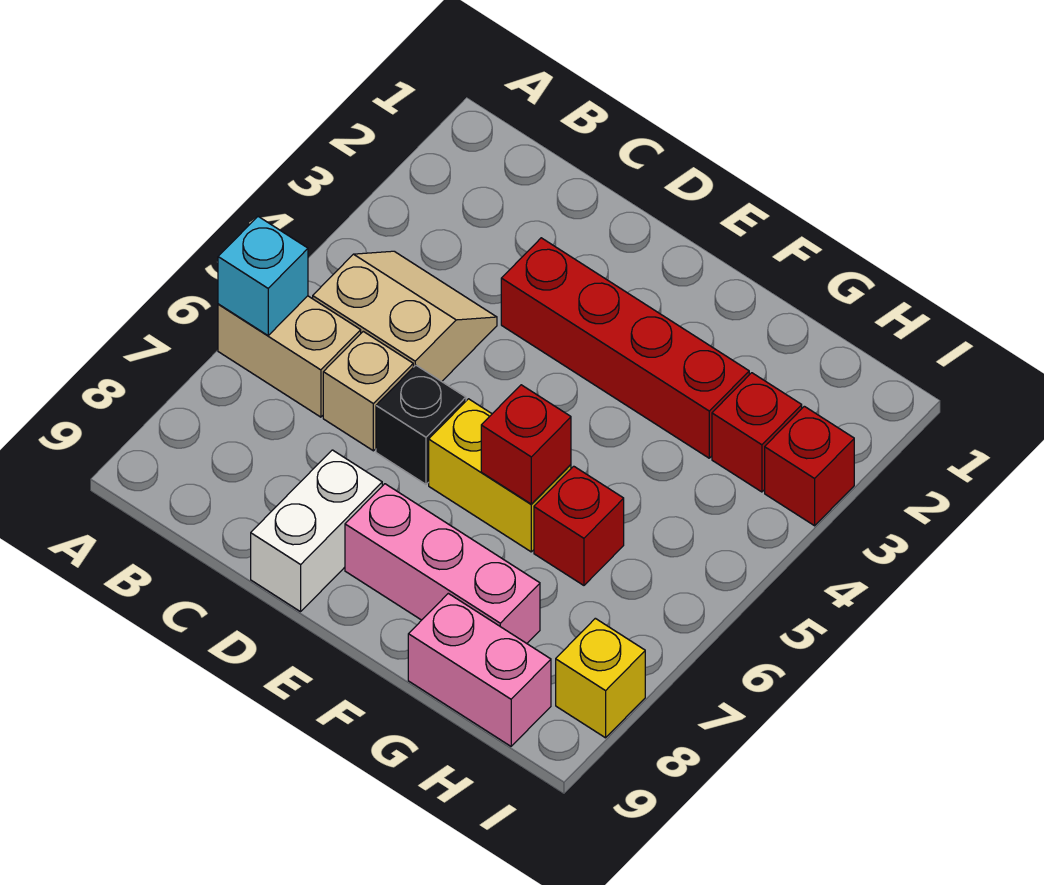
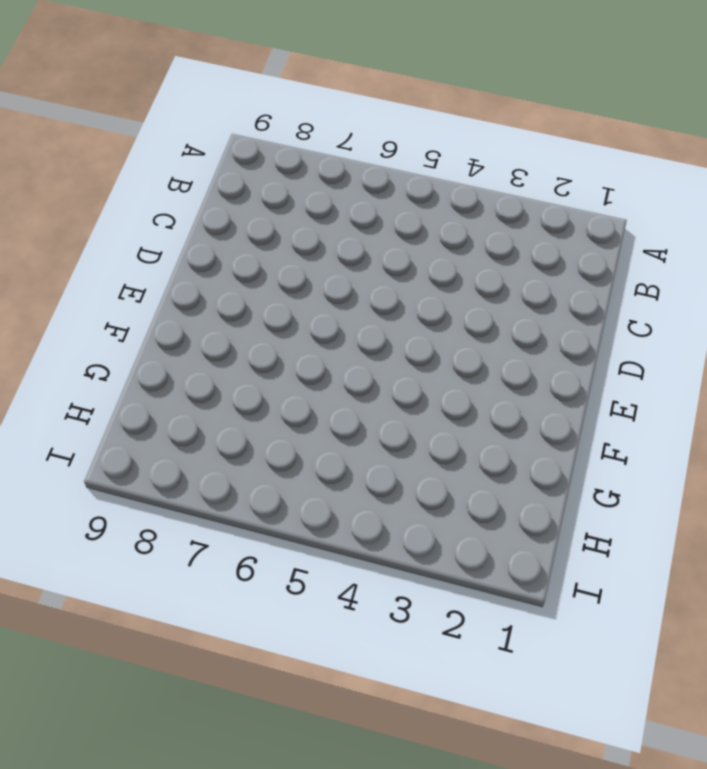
none -> tan 1x2 brick [218,296,361,417]
none -> tan 2x2 slope [313,251,497,381]
none -> tan 1x1 brick [323,331,413,451]

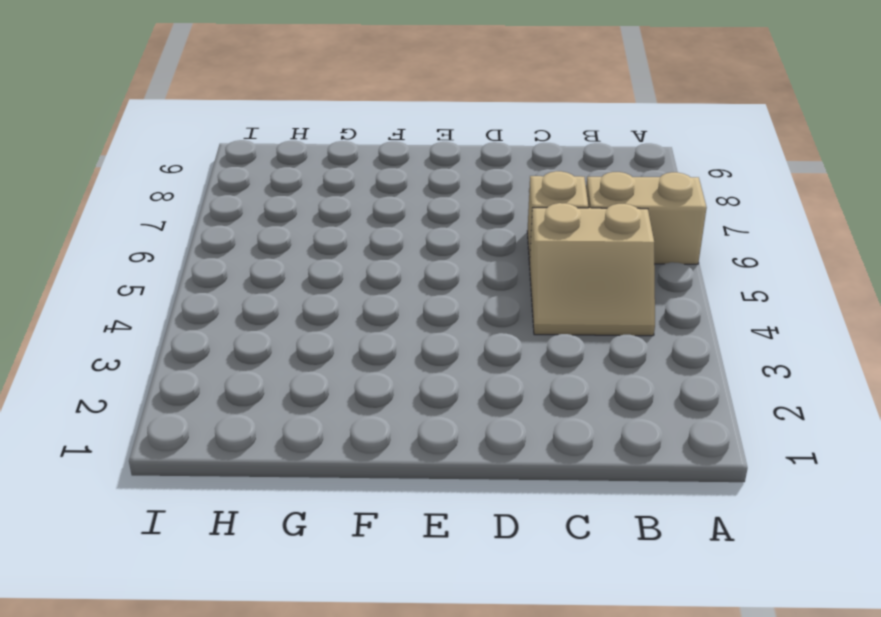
none -> red 1x4 brick [501,238,749,458]
none -> black 1x1 brick [376,365,466,484]
none -> white 1x2 brick [251,450,382,612]

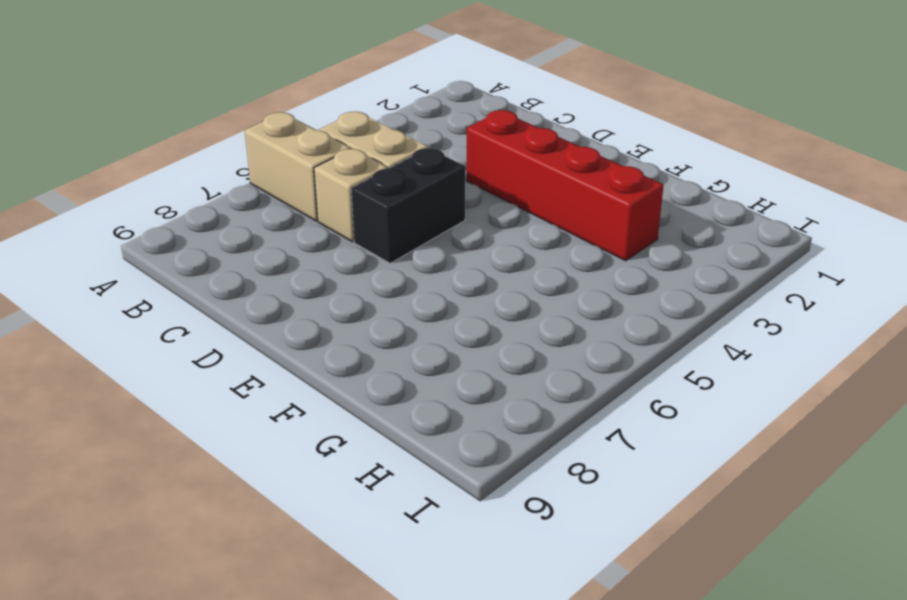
black 1x2 brick [351,148,465,263] -> black 1x1 brick [376,365,466,484]
none -> white 1x2 brick [251,450,382,612]
none -> yellow 1x2 brick [429,399,571,552]
none -> pink 1x3 brick [345,484,540,643]

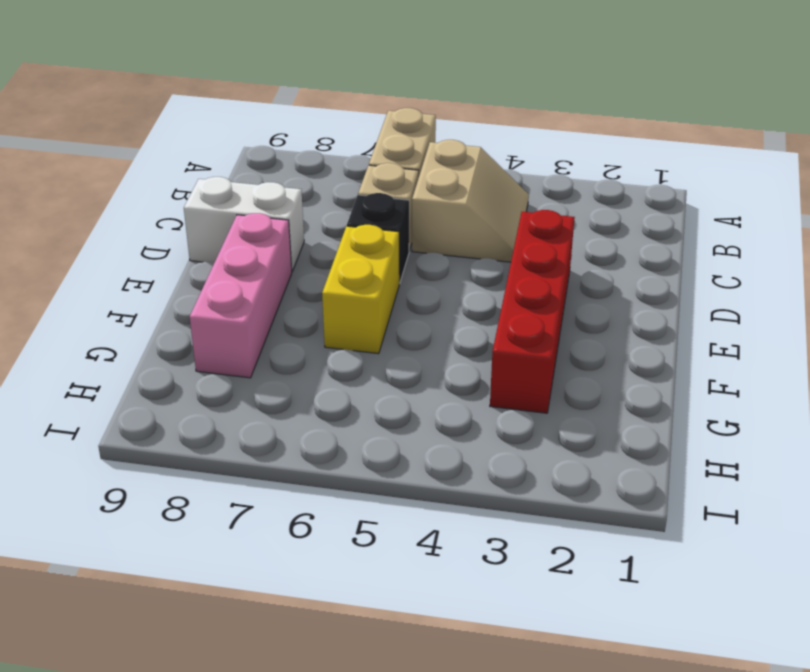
none -> red 1x1 brick [534,466,624,585]
none -> pink 1x2 brick [408,593,551,746]
none -> red 1x1 brick [712,373,802,492]

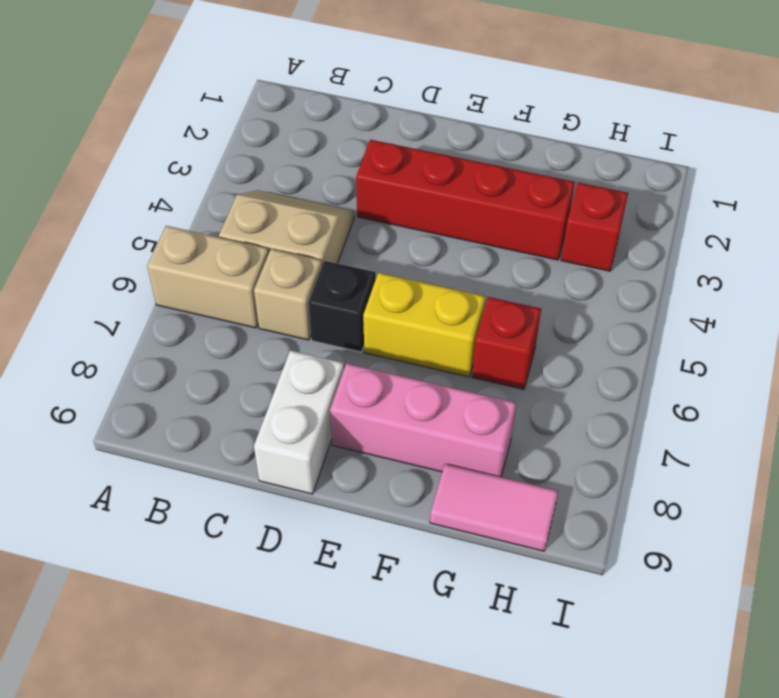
pink 1x2 tile [430,464,558,551] -> pink 1x2 brick [408,593,551,746]
none -> red 1x1 brick [765,406,854,526]
none -> yellow 1x1 brick [556,618,645,738]
none -> cyan 1x1 brick [218,217,308,335]

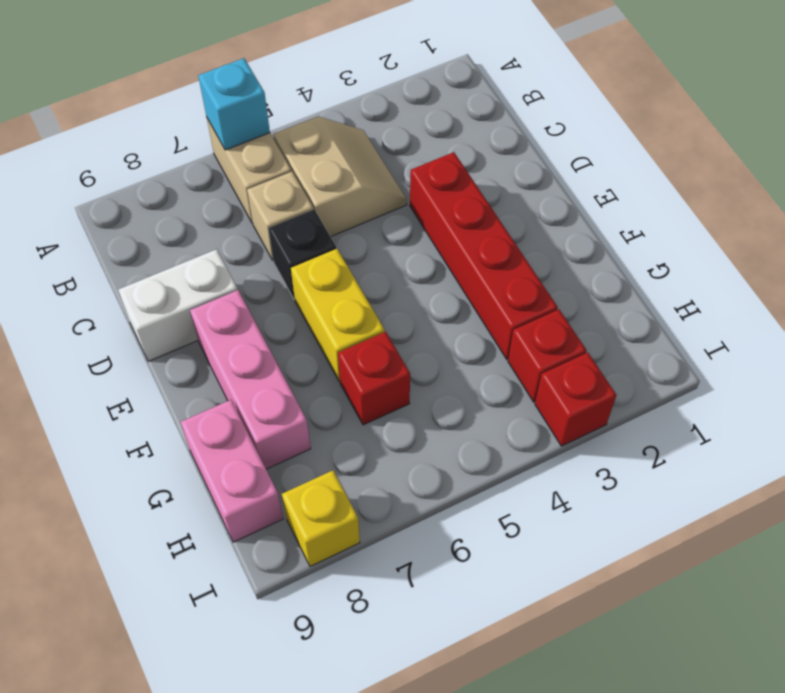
none -> red 1x1 brick [481,385,571,504]

